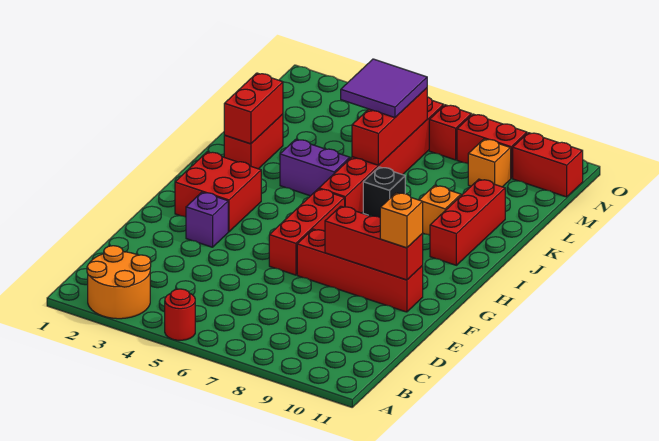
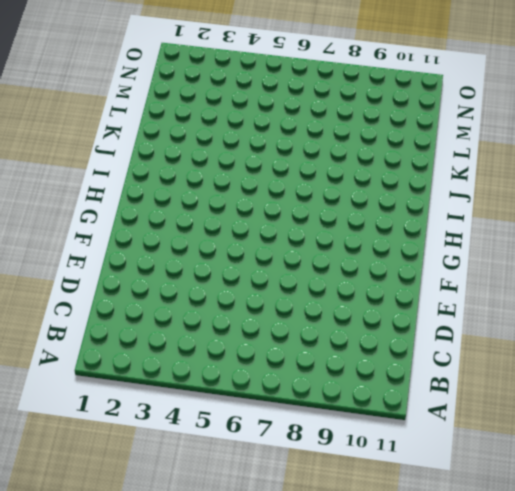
none -> orange 2x2 round brick [87,246,151,319]
none -> red 1x1 round brick [165,289,195,340]
none -> purple 1x1 brick [186,192,228,247]

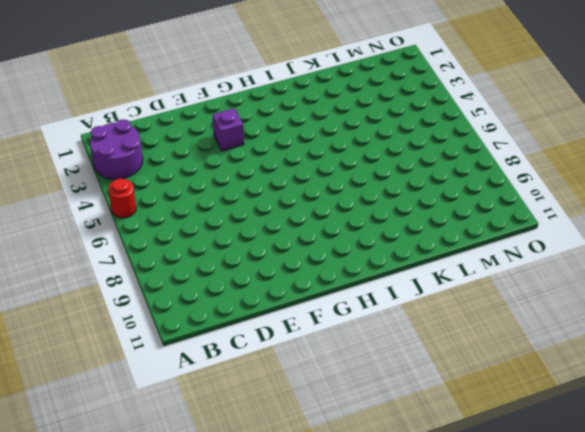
purple 2x2 round brick [90,119,143,179] -> orange 2x2 round brick [87,246,151,319]
none -> red 1x3 brick [269,189,345,275]
none -> red 1x4 brick [297,229,423,312]
none -> red 2x2 brick [175,152,261,232]

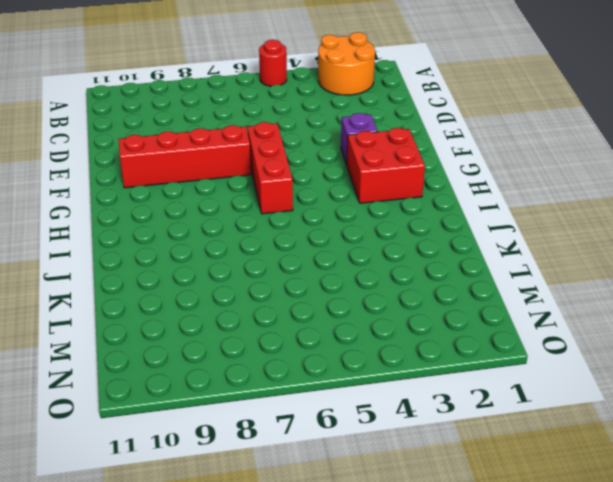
none -> red 1x6 brick [319,97,444,213]
none -> red 1x3 brick [430,179,505,265]
none -> red 1x2 brick [224,114,283,169]

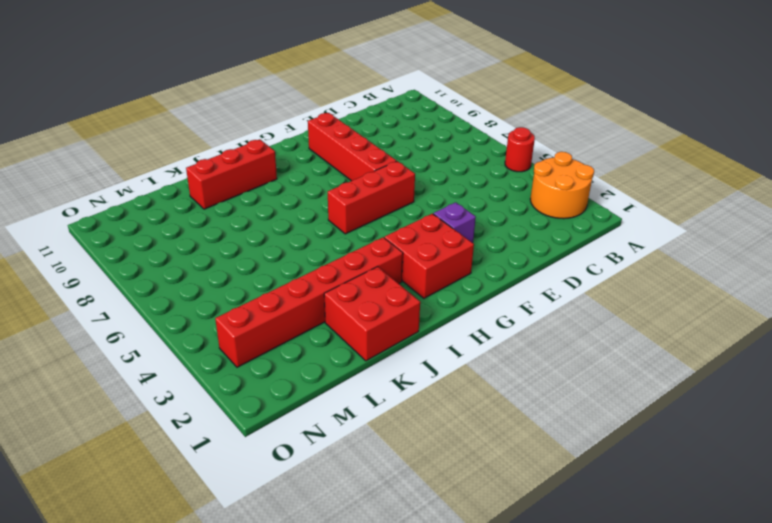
red 1x6 brick [215,237,403,367] -> red 1x6 brick moved to [319,97,444,213]
red 2x2 brick [324,267,420,361] -> red 1x2 brick [224,114,283,169]
none -> purple 1x2 brick [280,139,350,196]
none -> black 1x1 brick [363,167,405,217]
none -> orange 1x1 brick [420,185,461,235]

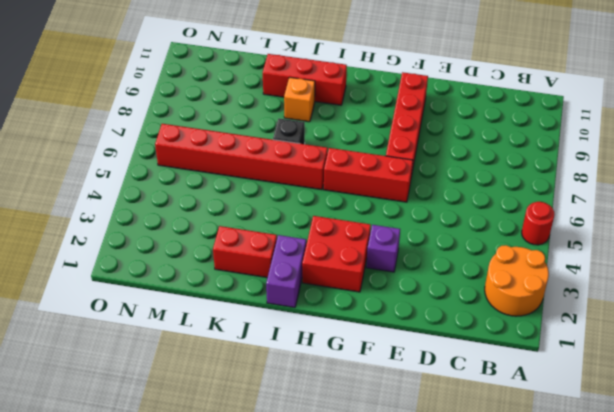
purple 1x2 brick [266,235,306,308] -> purple 1x2 brick moved to [280,139,350,196]
none -> orange 1x1 brick [468,139,511,187]
none -> red 1x1 brick [429,105,471,160]
none -> red 1x2 brick [457,114,527,178]

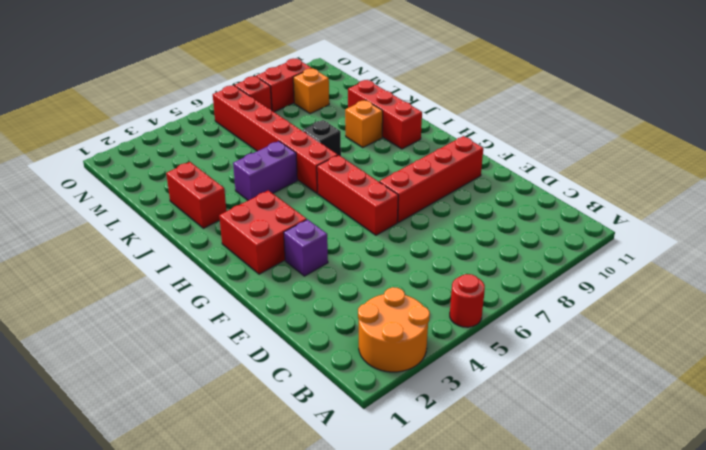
none -> red 1x2 brick [513,133,583,197]
none -> red 1x3 brick [325,206,423,280]
none -> red 1x2 brick [224,73,283,144]

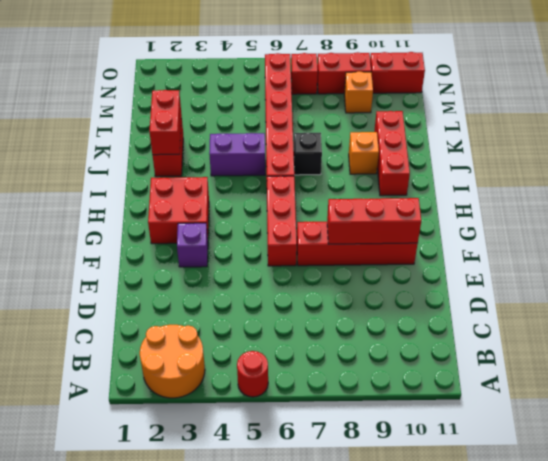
none -> red 1x3 brick [352,88,427,165]
none -> orange 1x1 brick [380,193,423,248]
none -> purple 2x2 tile [341,59,427,118]

